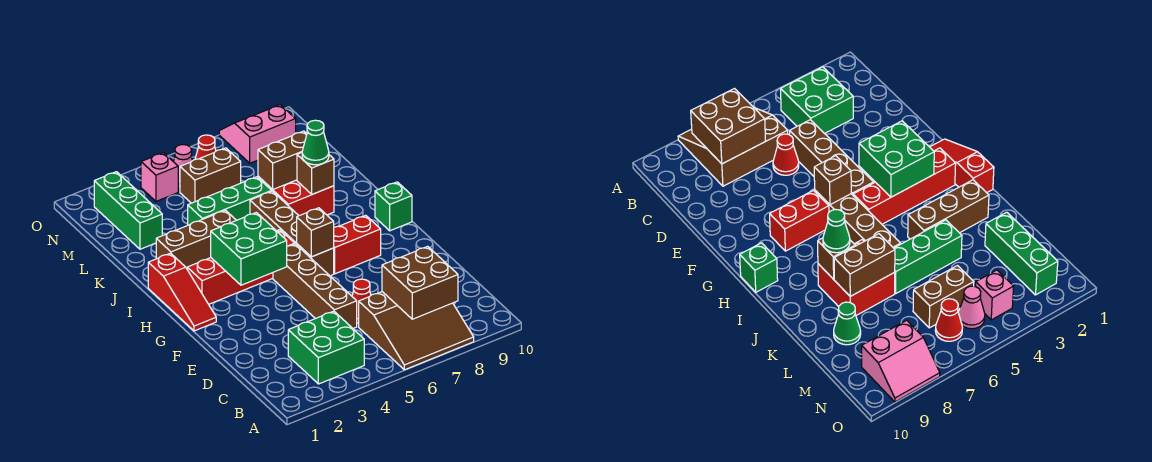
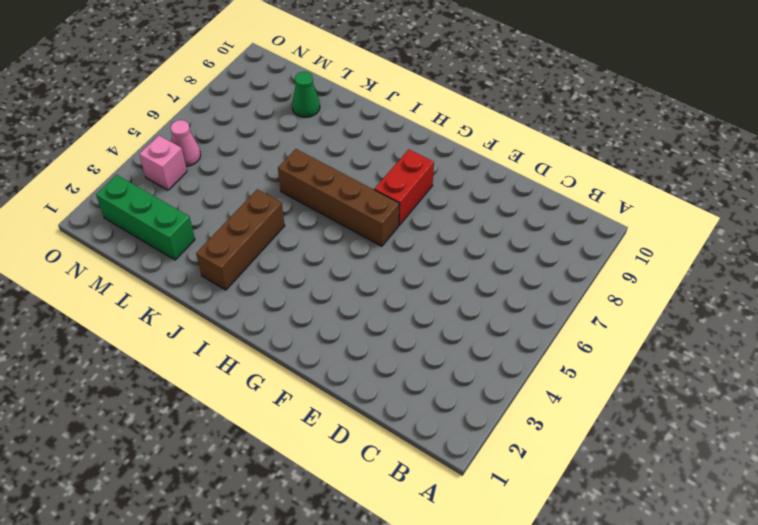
none -> brown 3x3 slope [359,292,474,370]
none -> green 2x2 brick [288,311,364,384]
none -> brown 1x4 brick [273,244,357,329]

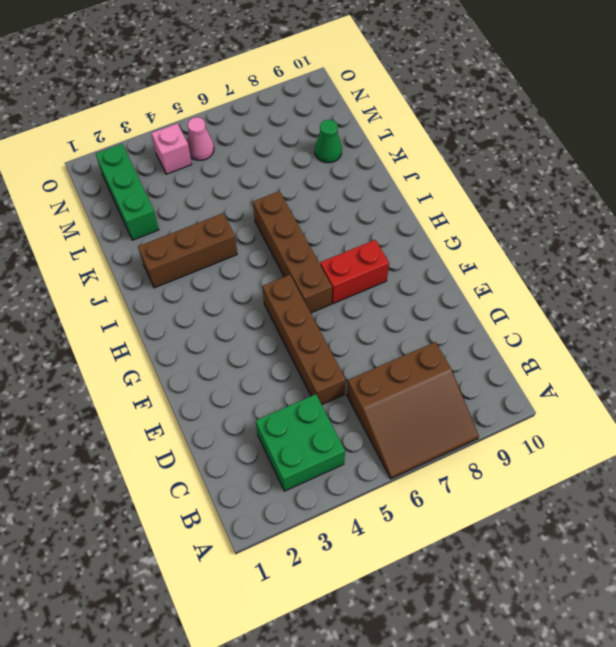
none -> red 1x1 cone [352,279,371,323]
none -> red 1x3 slope [148,253,216,331]
none -> red 1x4 brick [187,230,295,304]

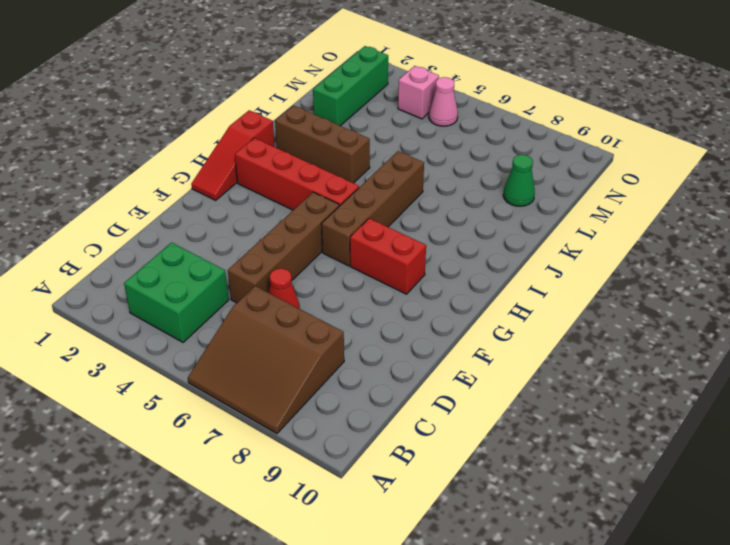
none -> green 1x1 brick [375,182,412,231]
none -> red 2x2 brick [258,177,334,216]
none -> green 1x3 brick [188,177,271,225]

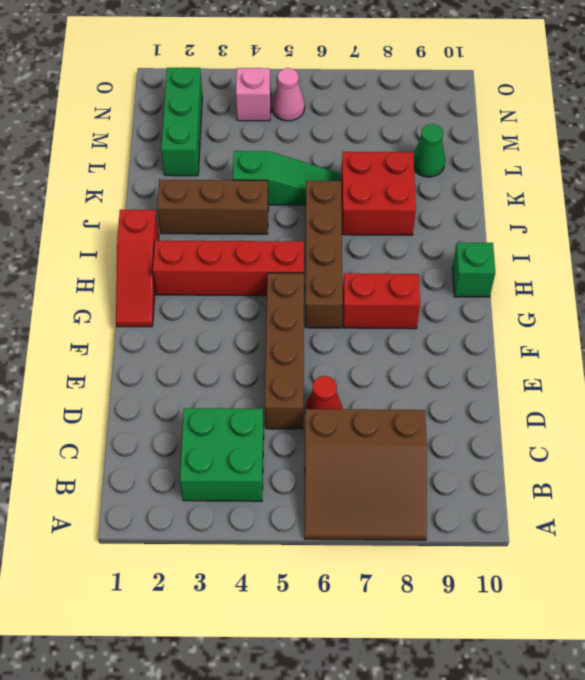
green 1x3 slope [233,151,340,205] -> green 1x3 brick [188,177,271,225]
none -> brown 1x2 brick [180,148,241,203]
none -> red 1x1 cone [195,135,216,159]
none -> pink 2x2 slope [219,105,296,163]

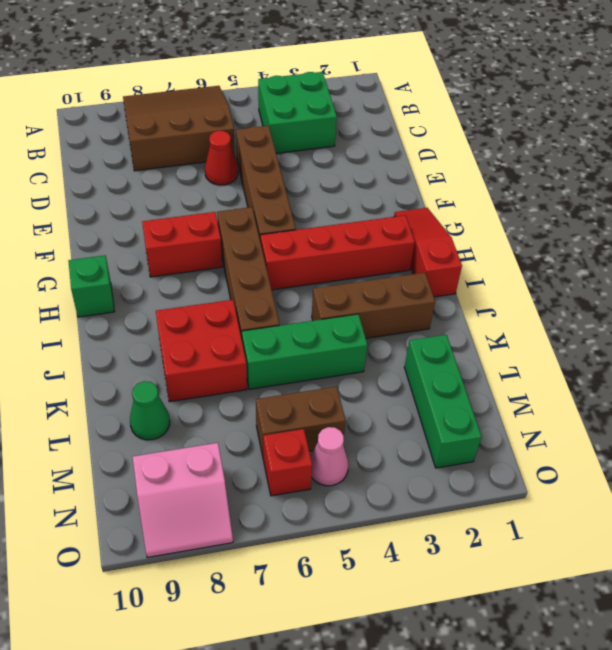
red 1x1 brick [263,429,312,496] -> red 1x1 cone [195,135,216,159]
none -> pink 1x1 brick [141,153,178,201]
none -> brown 2x2 brick [382,246,458,319]
none -> green 2x2 brick [211,212,287,285]

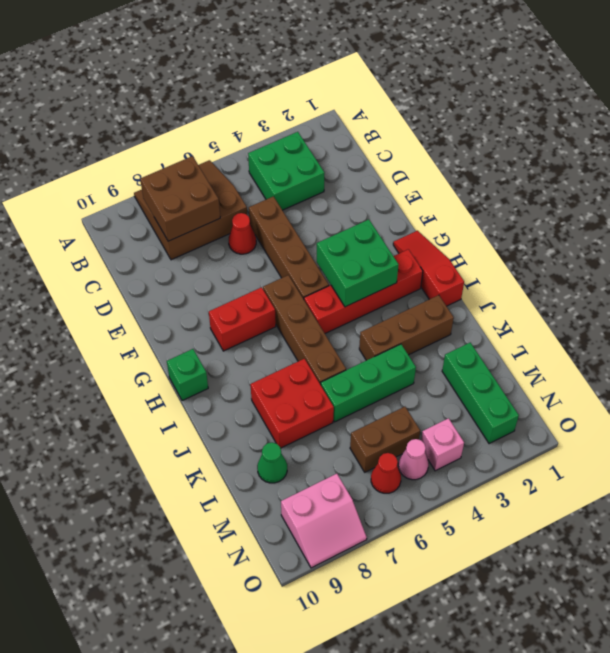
none -> brown 1x1 brick [297,208,334,257]
none -> brown 1x1 brick [297,153,334,194]
none -> brown 1x2 brick [258,131,307,189]

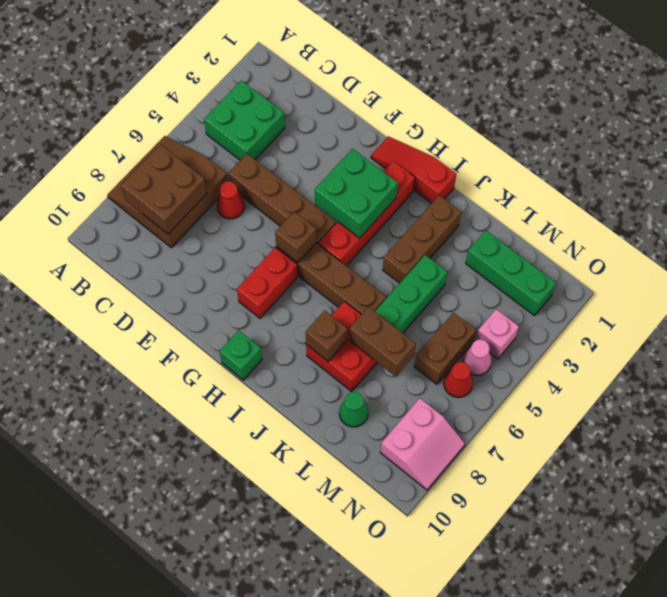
brown 1x2 brick [349,307,416,377] -> brown 1x2 brick turned to [258,131,307,189]
none -> green 1x1 cone [302,120,329,165]

